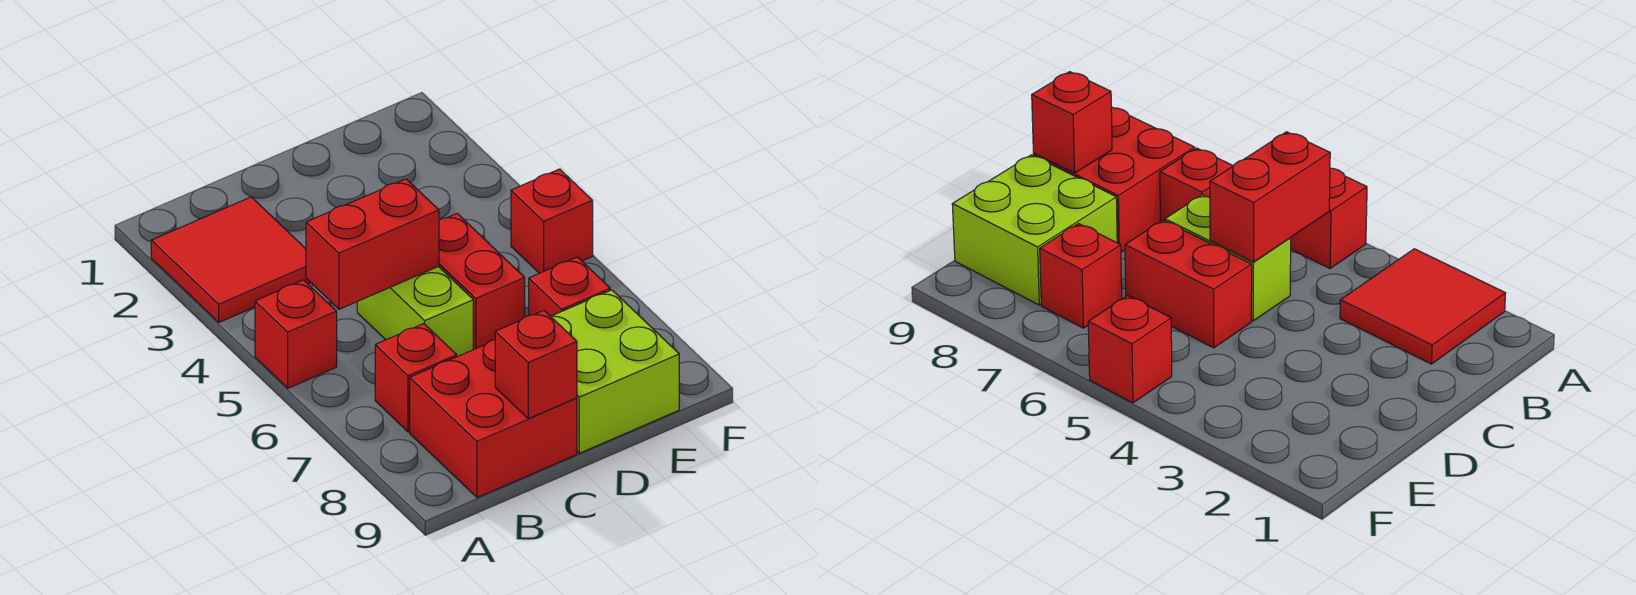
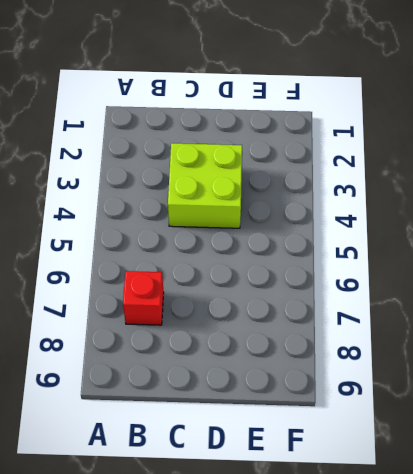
lime 2x2 brick [168,143,242,228] -> lime 2x2 brick moved to [551,290,679,453]
none -> red 2x2 tile [151,197,311,322]
none -> red 1x1 brick [255,280,337,388]

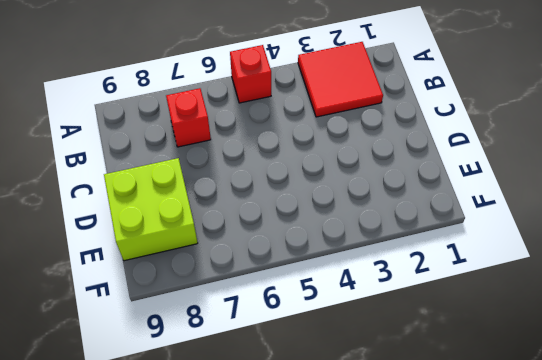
none -> red 2x2 brick [410,339,577,498]
none -> lime 1x2 brick [357,266,473,357]

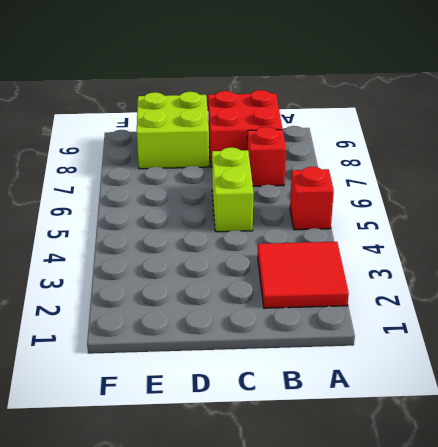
none -> red 1x2 brick [439,214,525,350]
none -> red 1x1 brick [529,257,610,316]

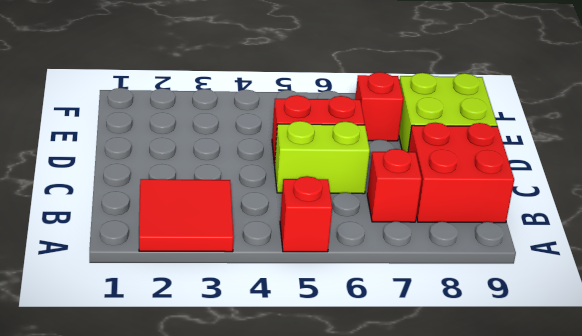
none -> red 1x1 brick [511,169,593,273]
none -> red 1x2 brick [306,179,439,309]

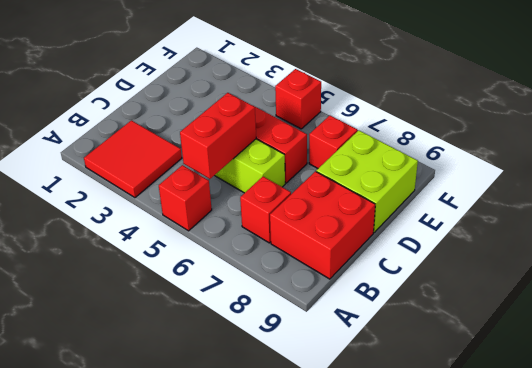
none -> red 1x1 brick [495,311,577,419]

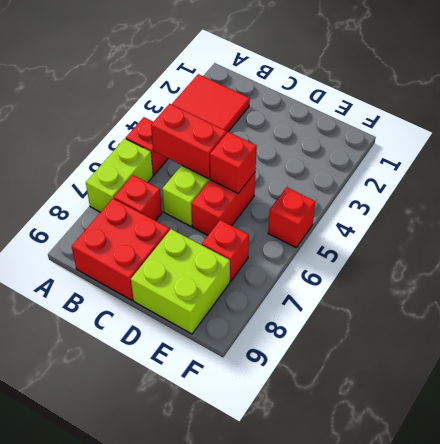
lime 1x2 brick [86,139,153,212] -> none
red 1x1 brick [210,132,257,193] -> red 1x1 brick moved to [495,311,577,419]

